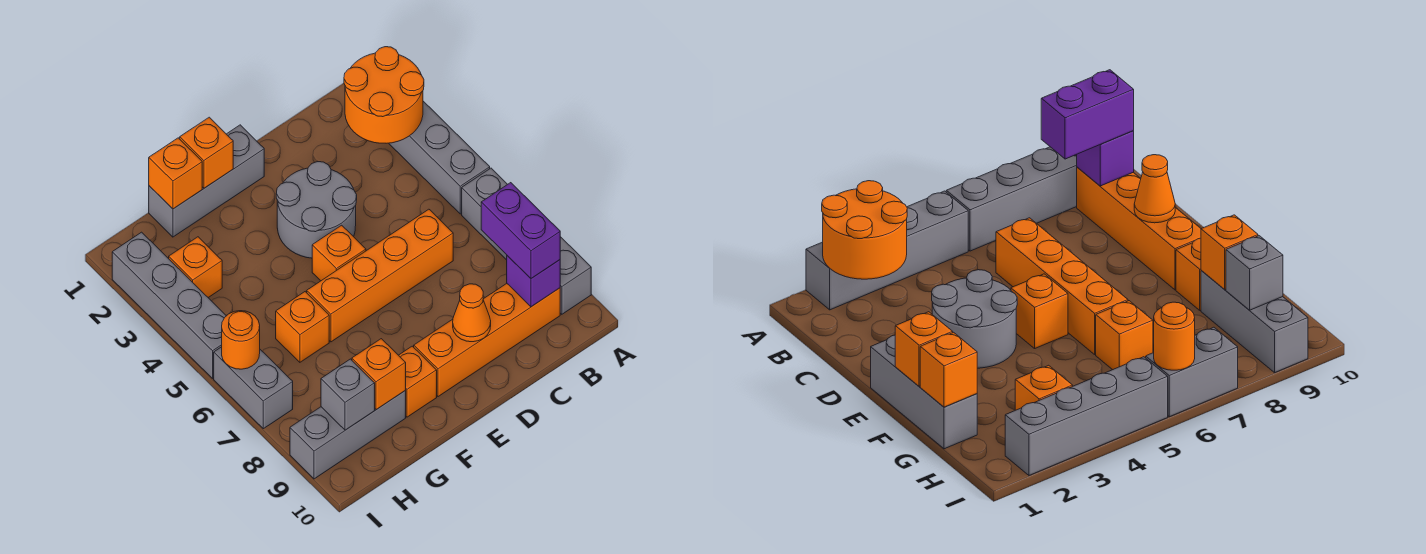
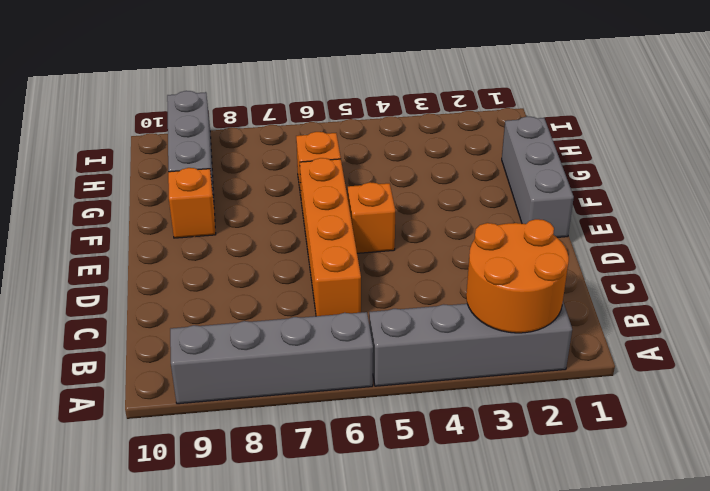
none -> orange 1x4 brick [414,284,560,397]
none -> grey 2x2 round brick [276,162,357,258]
none -> orange 1x1 brick [169,237,222,298]

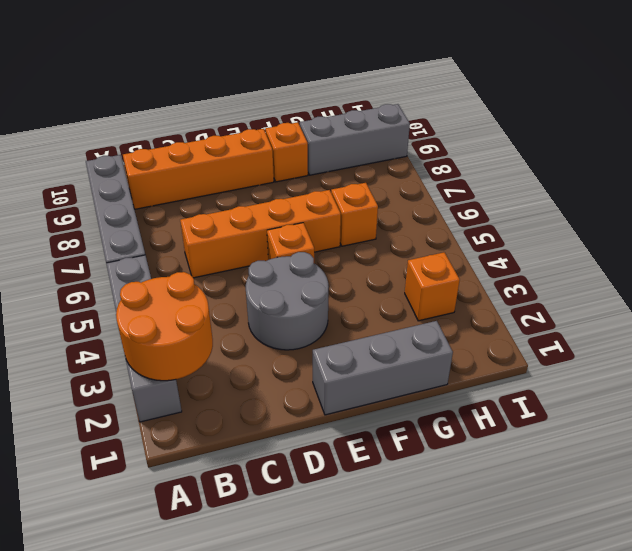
none -> grey 1x4 brick [112,232,226,378]
none -> grey 1x2 brick [214,347,293,429]
none -> purple 1x1 brick [507,256,560,307]

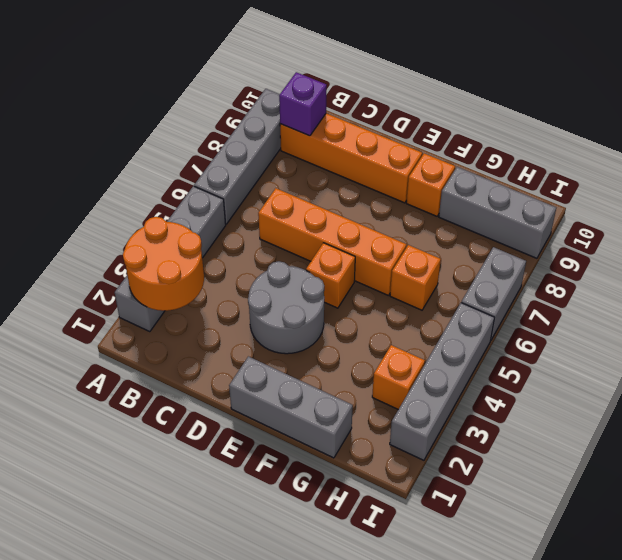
none -> orange 1x1 cone [453,284,491,342]
none -> orange 1x1 brick [180,117,233,188]
none -> orange 1x1 brick [149,138,202,209]

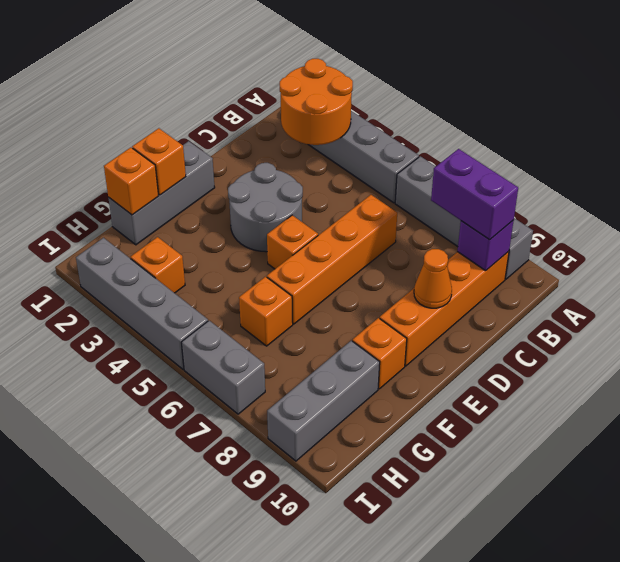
none -> orange 1x1 brick [352,339,406,410]
none -> grey 1x1 brick [321,359,375,430]
none -> orange 1x1 round brick [222,311,260,369]

